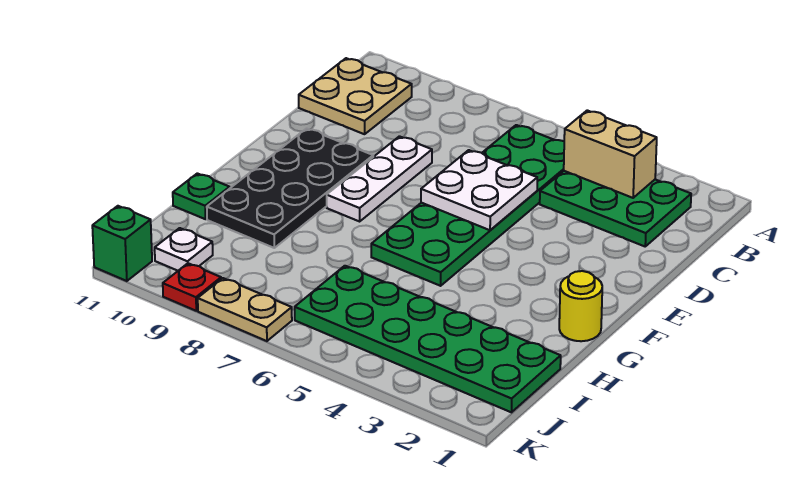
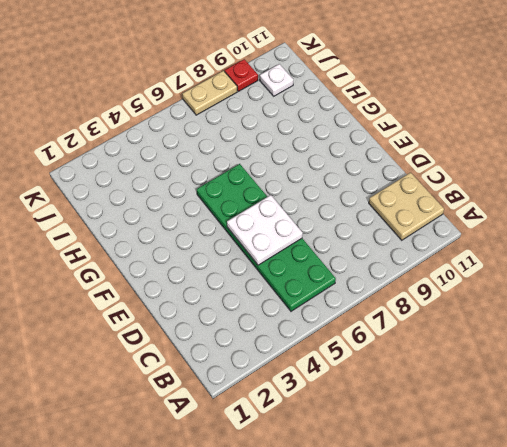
none -> green 2x3 plate [540,171,691,246]
none -> white 1x3 plate [327,136,432,221]
none -> black 2x4 plate [207,128,373,248]

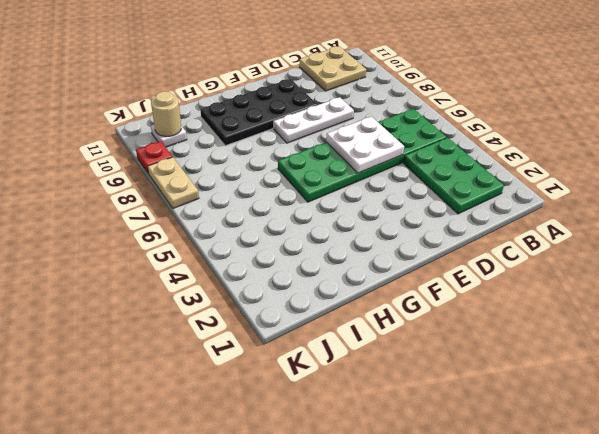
tan 1x1 round brick [151,91,181,137] -> none
none -> yellow 1x1 round brick [559,271,602,341]
none -> green 1x1 plate [173,173,230,219]
none -> green 2x6 plate [295,266,561,412]

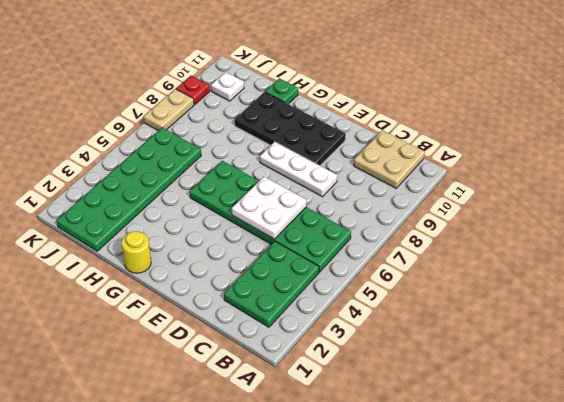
none -> green 1x1 brick [92,206,152,281]
none -> tan 1x2 brick [564,110,657,198]

